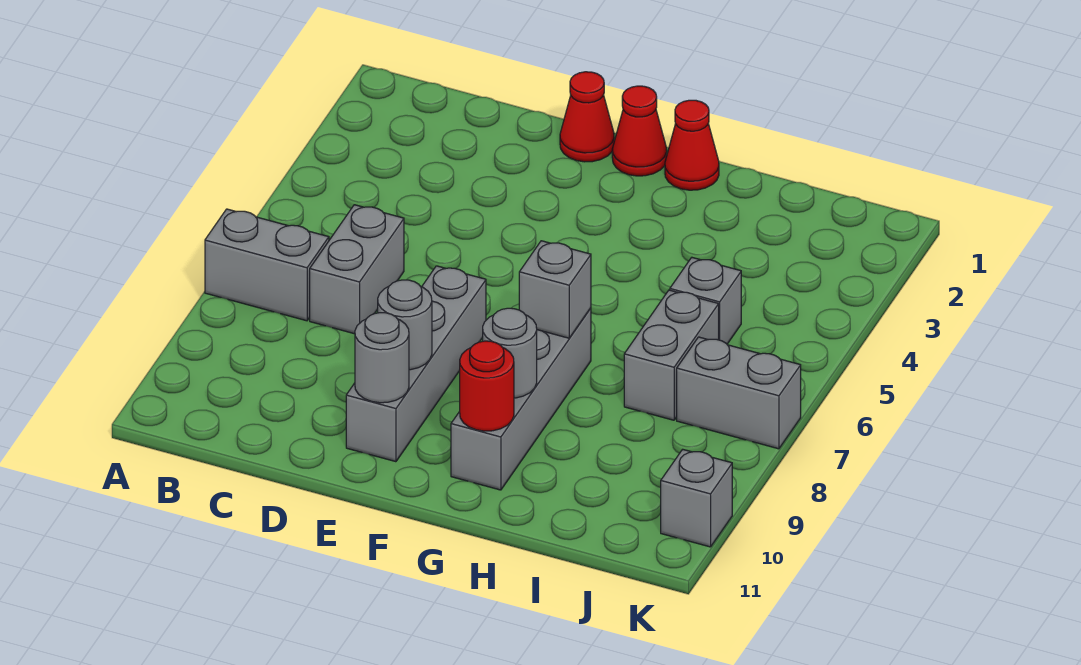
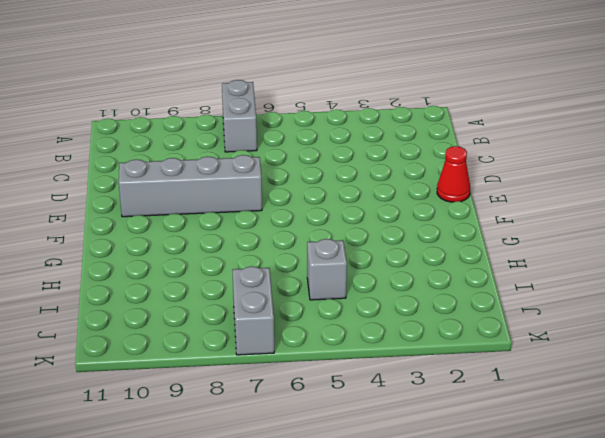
none -> grey 1x2 brick [310,205,404,334]
none -> red 1x1 cone [612,86,667,176]
none -> red 1x1 cone [665,100,719,190]

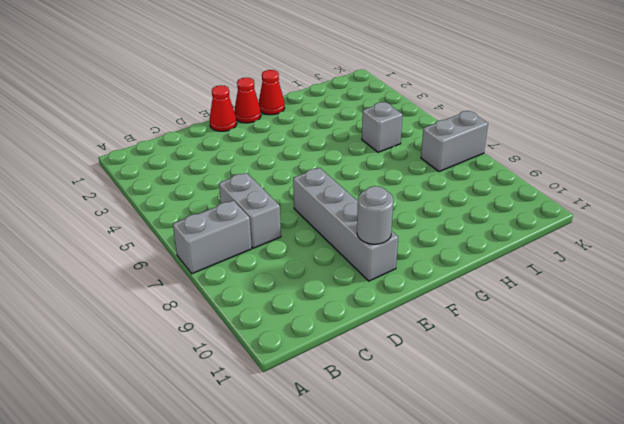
none -> grey 1x4 brick [451,308,591,490]
none -> grey 1x2 brick [624,290,719,420]
none -> grey 1x1 brick [661,449,732,547]

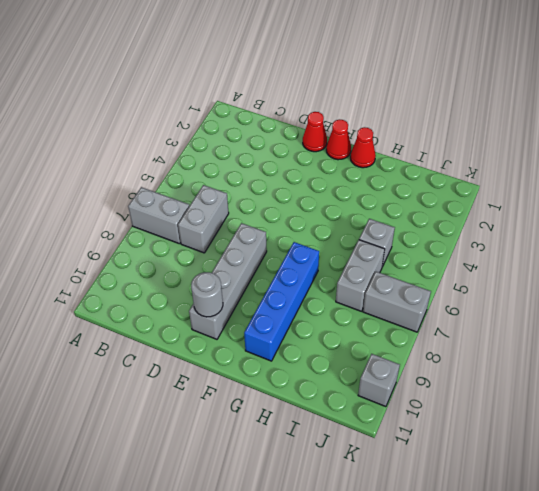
blue 1x4 brick [244,242,319,361] -> grey 1x4 brick [451,308,591,490]
none -> grey 1x1 round brick [378,280,432,370]
none -> grey 1x1 brick [519,241,591,338]
none -> grey 1x1 round brick [483,308,537,398]

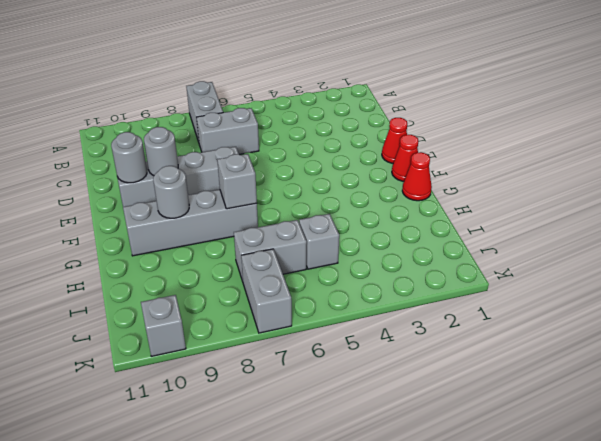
none -> red 1x1 round brick [460,341,514,431]

